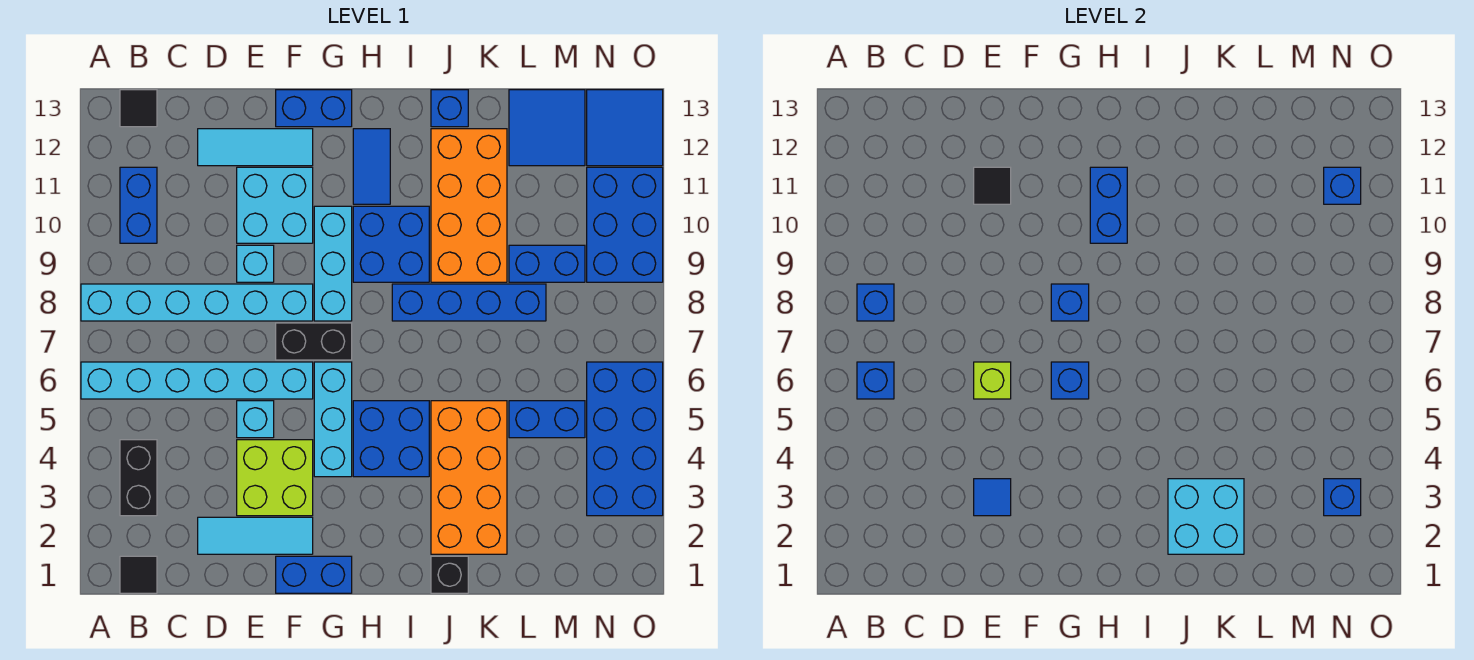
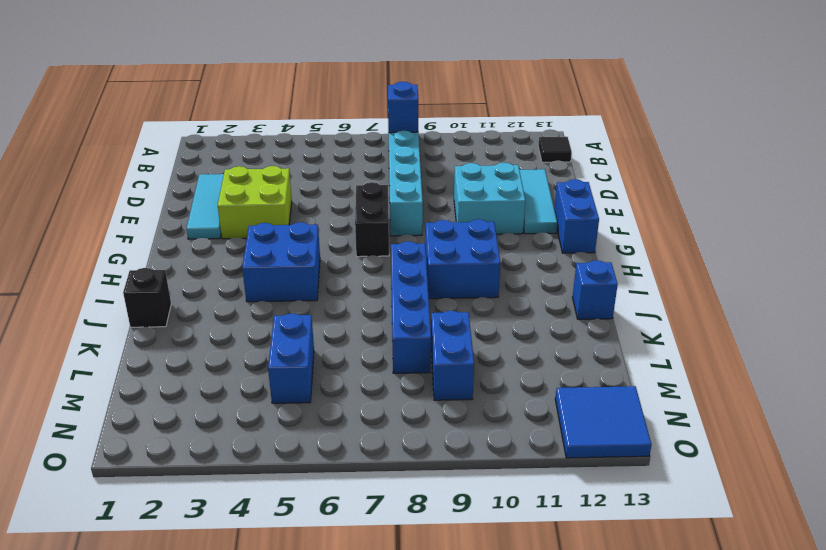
none -> cyan 1x6 brick [81,362,313,399]
none -> black 1x1 tile [120,556,157,593]
none -> black 1x2 brick [120,440,157,516]
none -> blue 1x2 brick [120,167,157,243]

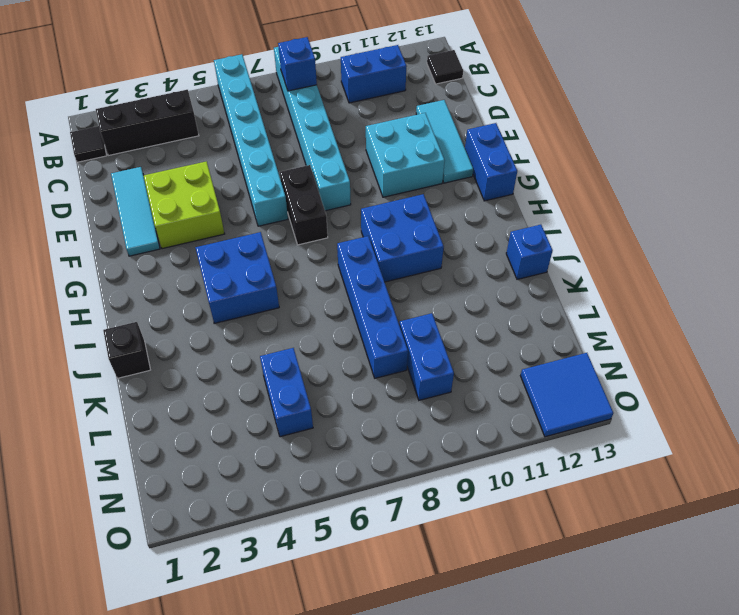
black 1x3 brick [96,90,199,155] -> black 1x2 brick [120,440,157,516]
none -> cyan 1x1 brick [237,401,274,438]
none -> cyan 1x1 brick [237,245,274,282]
none -> blue 1x2 brick [276,556,352,593]
none -> cyan 1x3 brick [314,362,352,477]

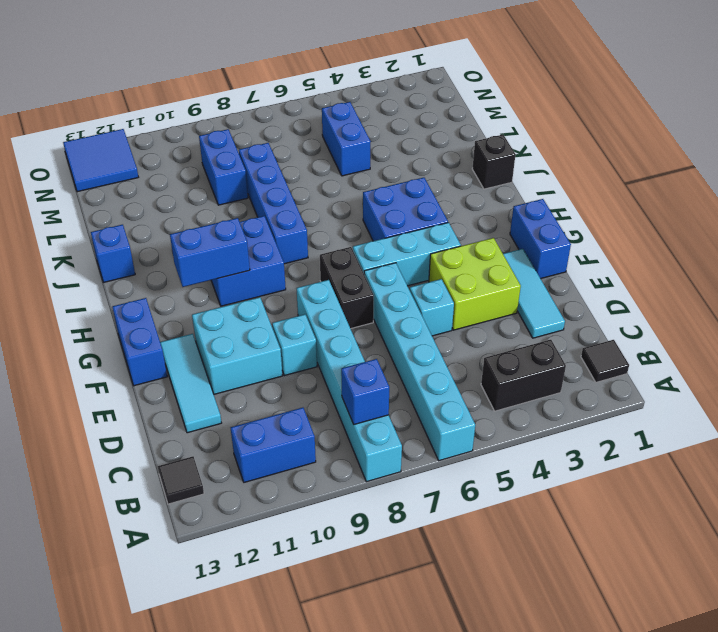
none -> cyan 1x3 brick [314,206,352,321]
none -> blue 1x2 tile [353,129,390,204]
none -> orange 2x4 brick [431,401,507,554]
none -> orange 2x4 brick [431,129,507,282]

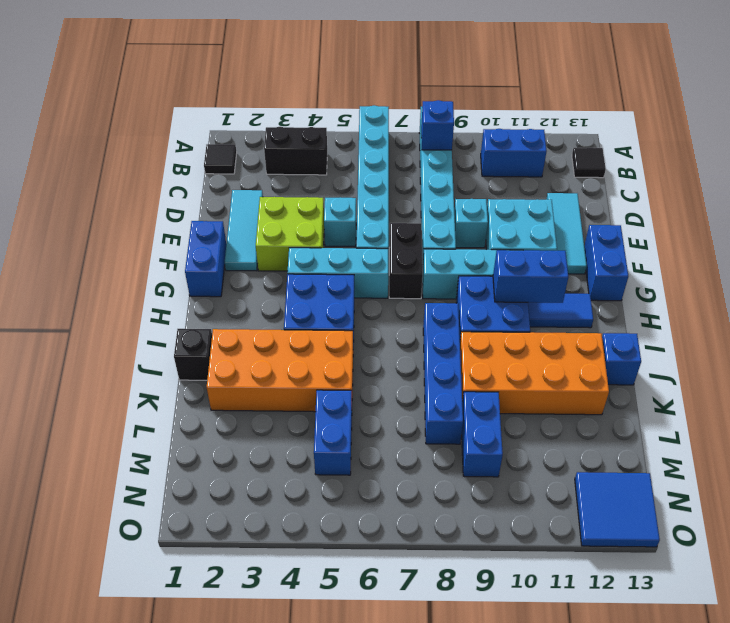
none -> blue 2x2 tile [509,90,585,166]
none -> blue 2x4 brick [587,362,663,516]
none -> blue 2x3 brick [587,167,663,282]
none -> blue 1x1 brick [857,362,894,399]

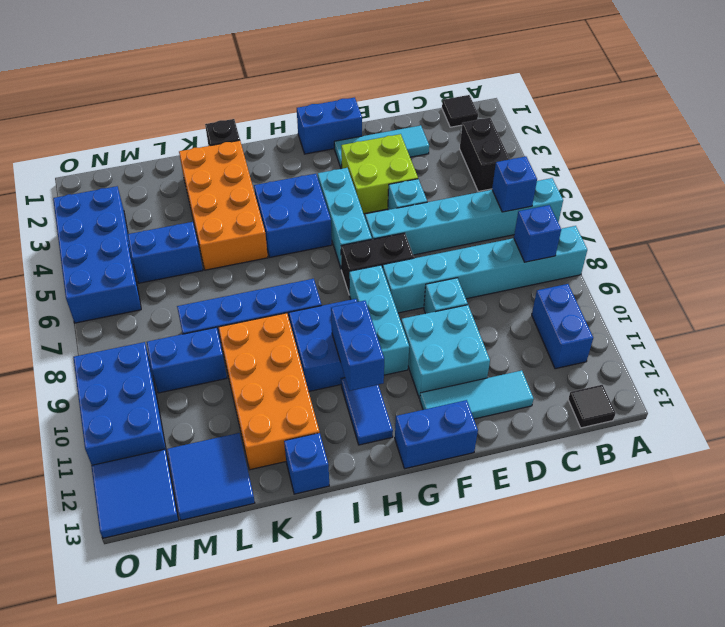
none -> blue 1x1 tile [974,479,1011,516]
none -> lime 1x1 brick [974,362,1011,399]
none -> black 1x1 tile [974,167,1011,204]
none -> blue 1x1 brick [1051,362,1089,399]

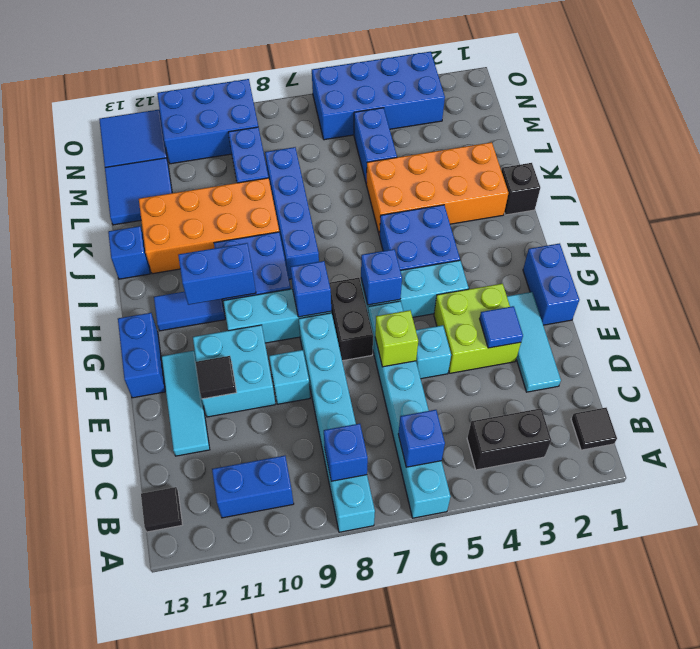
none -> cyan 2x2 brick [1168,479,1244,554]
none -> blue 1x1 brick [1324,479,1361,516]
none -> blue 1x1 brick [1324,167,1361,204]

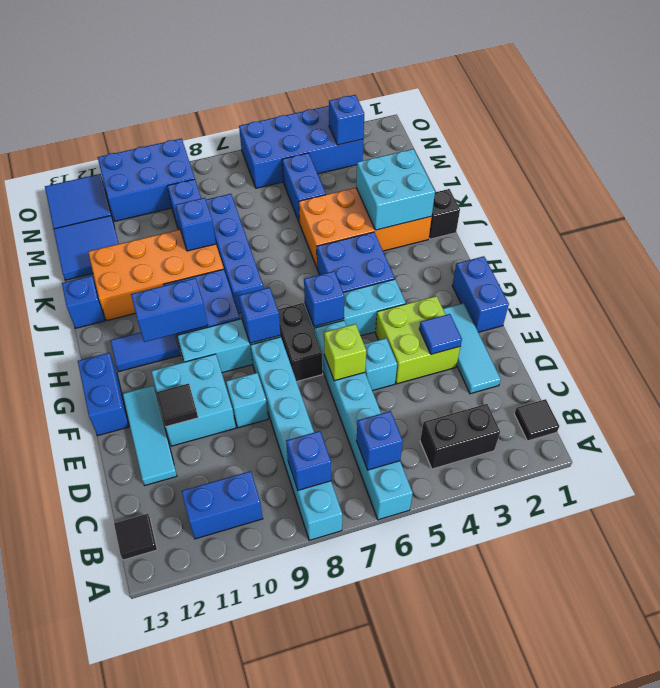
blue 1x1 brick [176,198,216,251] -> blue 1x1 brick moved to [1324,167,1361,204]

